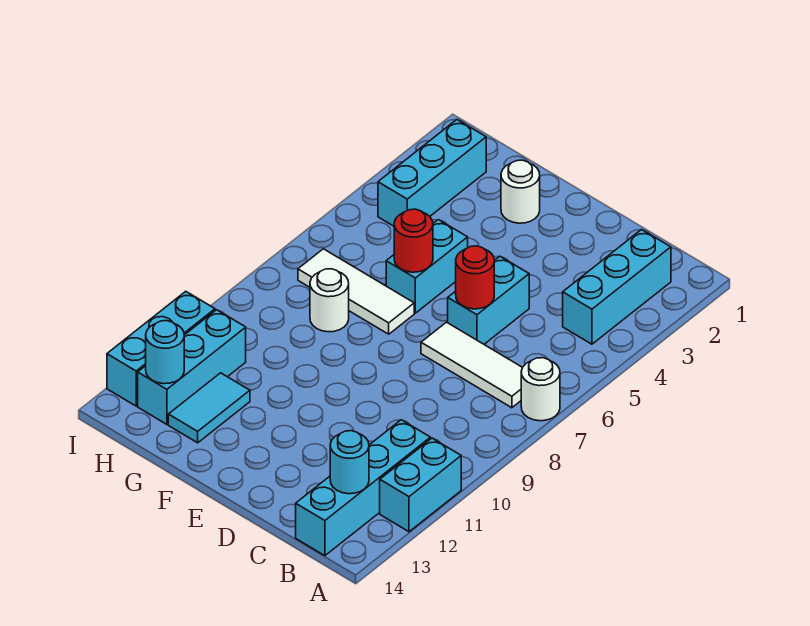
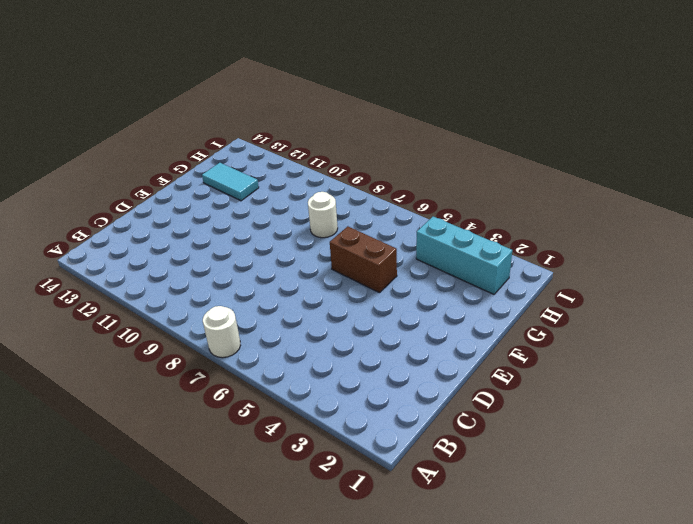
brown 1x2 brick [330,226,397,293] -> cyan 1x2 brick [386,220,468,313]
none -> cyan 1x2 brick [380,438,461,532]
none -> cyan 1x3 brick [563,230,671,344]
none -> white 1x3 tile [421,322,523,408]

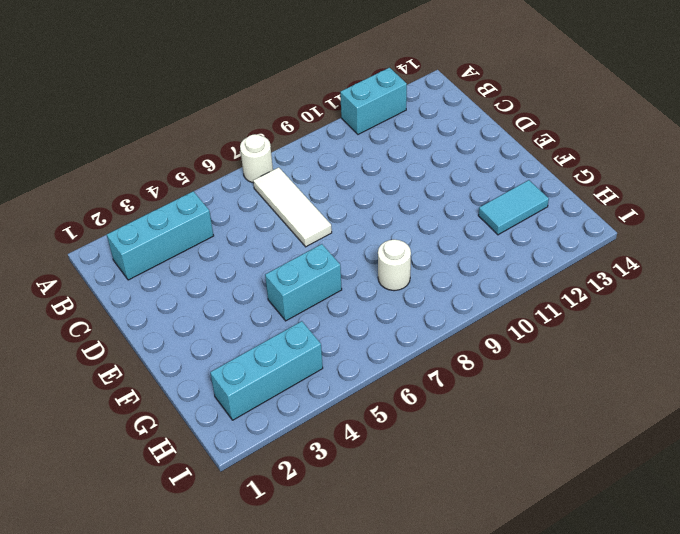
none -> cyan 1x4 brick [296,420,430,556]
none -> cyan 1x2 brick [448,256,529,344]
none -> white 1x1 round brick [501,160,540,223]

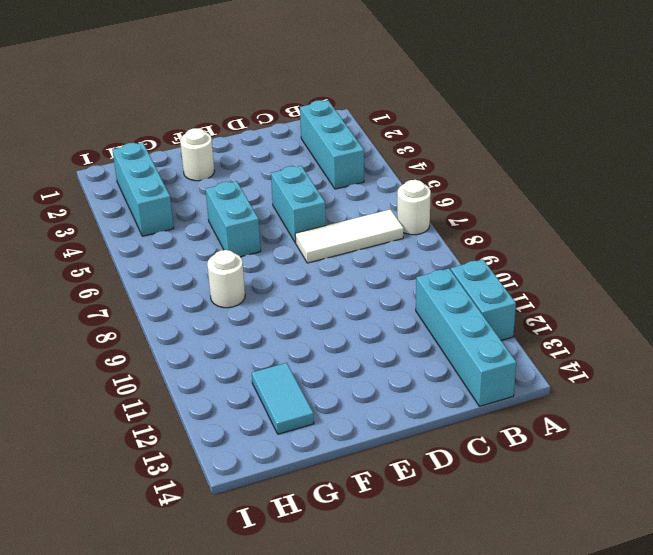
none -> white 1x3 tile [298,249,414,334]
none -> cyan 1x3 brick [138,310,246,424]
none -> cyan 1x3 brick [107,291,215,406]

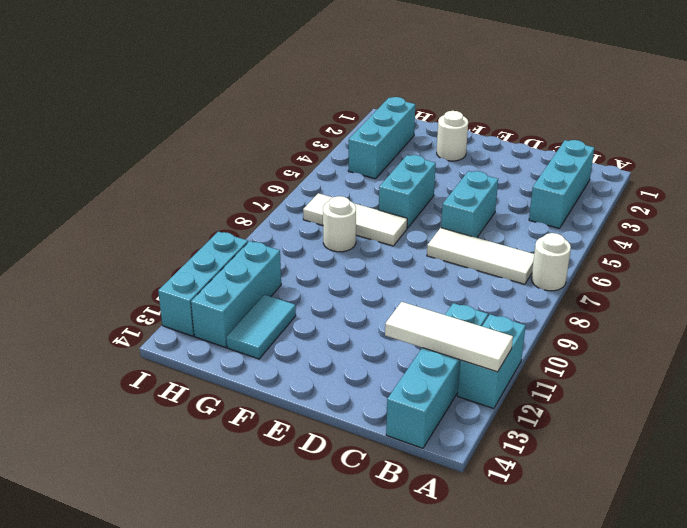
white 1x3 tile [385,302,513,372] -> none
none -> cyan 1x1 round brick [330,431,369,494]
none -> red 1x1 round brick [456,246,494,309]
none -> red 1x1 round brick [394,209,433,272]

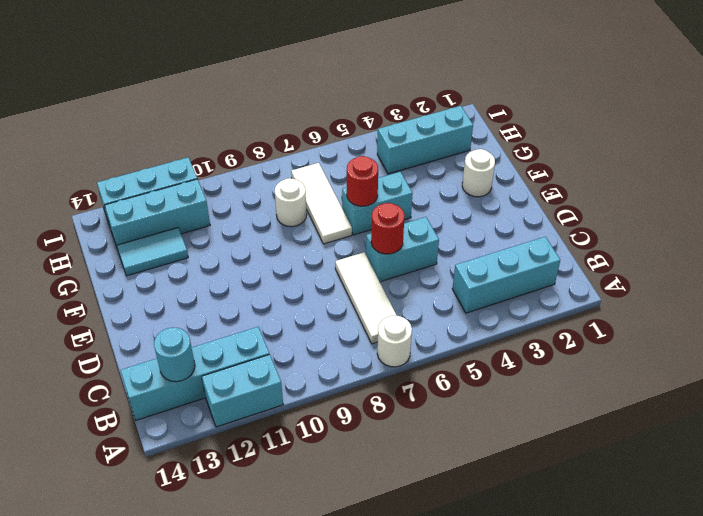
none -> cyan 1x1 round brick [146,321,184,384]

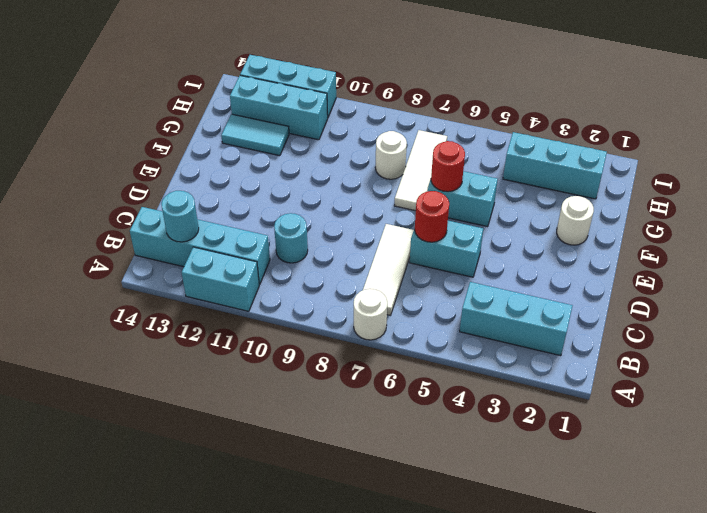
cyan 1x1 round brick [274,213,308,263] -> cyan 1x1 round brick moved to [146,321,184,384]

